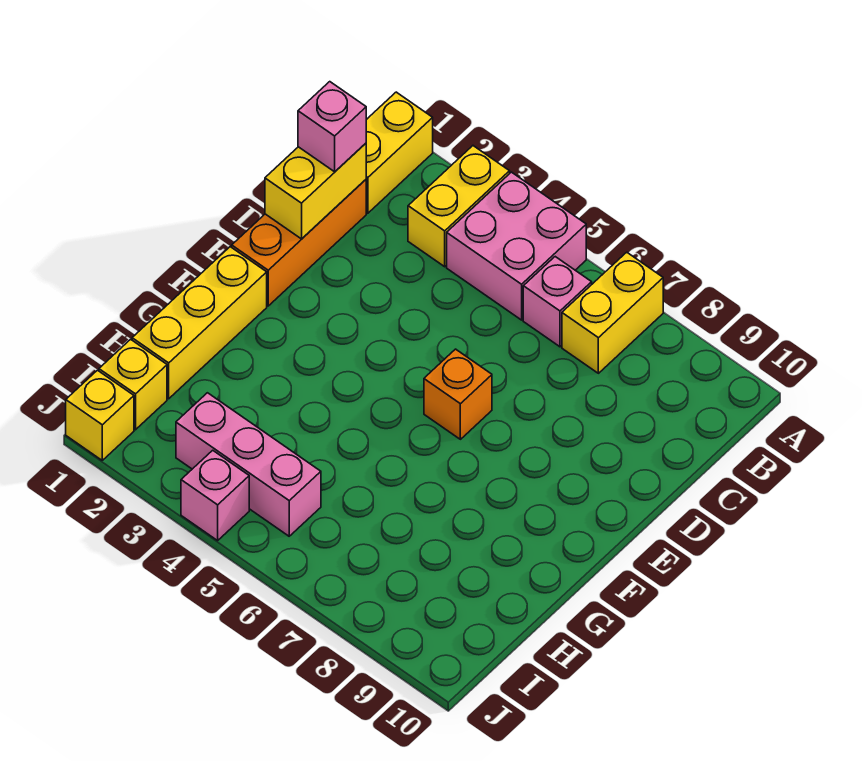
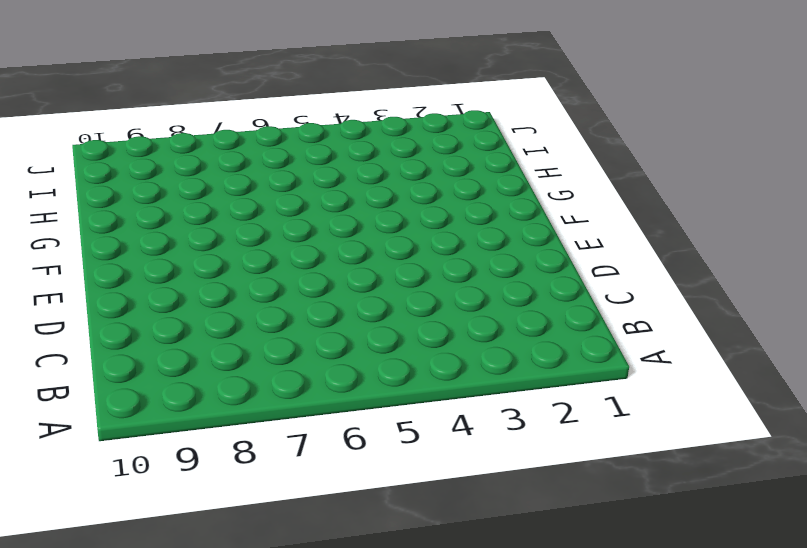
none -> yellow 1x2 brick [366,92,433,213]
none -> yellow 1x2 brick [408,146,510,267]
none -> pink 2x2 brick [447,172,586,320]

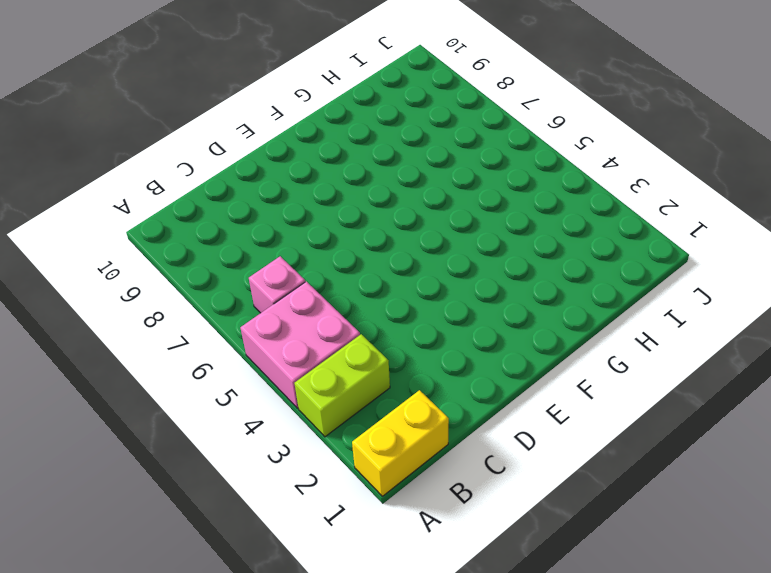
lime 1x2 brick [294,334,390,437] -> yellow 1x2 brick [408,146,510,267]
none -> yellow 1x2 brick [562,252,663,373]
none -> orange 1x3 brick [232,180,366,306]
none -> orange 1x1 brick [424,349,492,439]

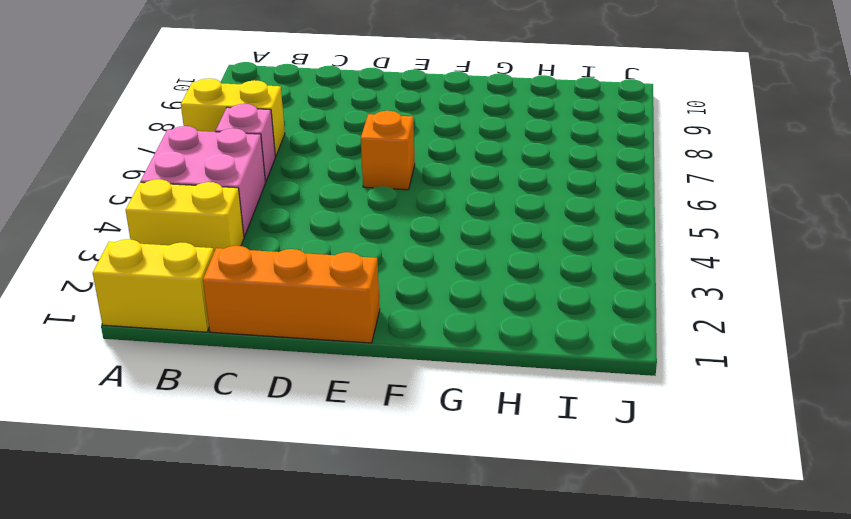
none -> yellow 1x3 brick [132,247,267,399]
none -> yellow 1x1 brick [99,339,167,430]
none -> pink 1x3 brick [176,393,321,536]

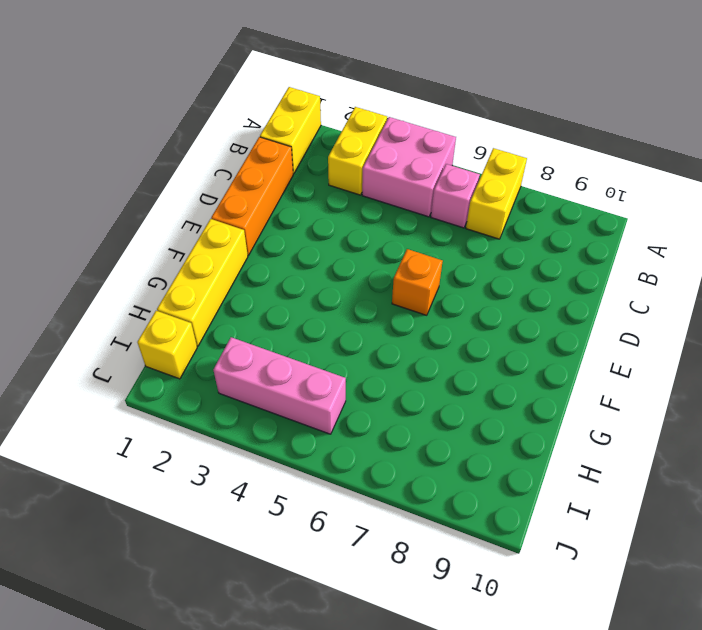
none -> yellow 1x1 brick [66,370,134,460]
none -> pink 1x1 brick [181,450,249,540]
none -> yellow 1x2 brick [265,143,366,239]

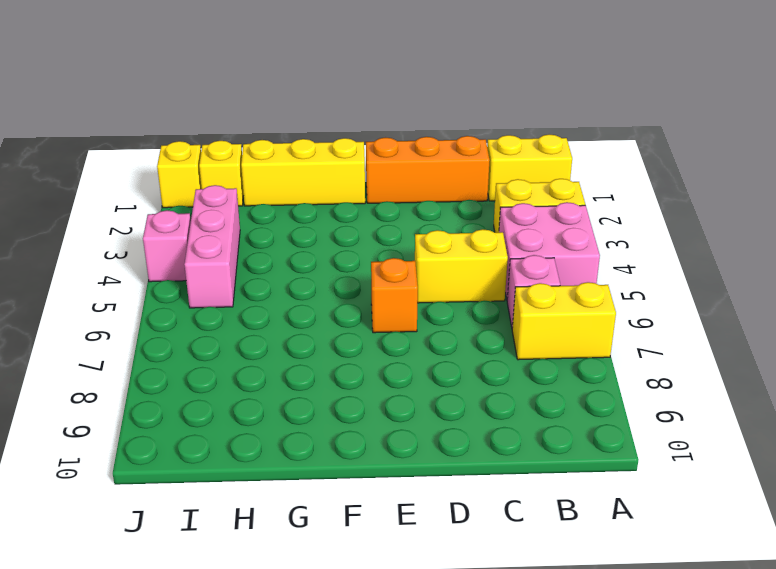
yellow 1x2 brick [415,229,508,303] -> yellow 1x2 brick moved to [265,143,366,239]
none -> pink 1x1 brick [298,82,366,172]

